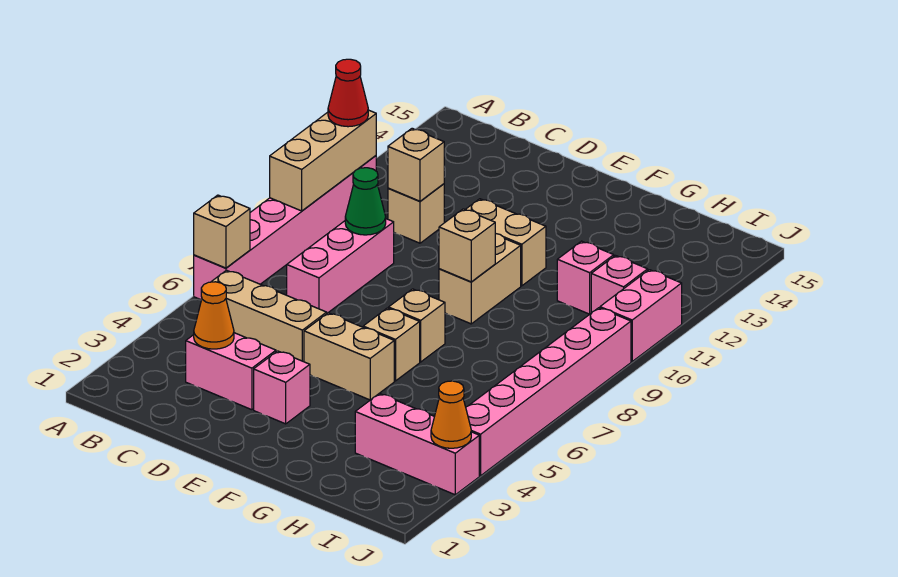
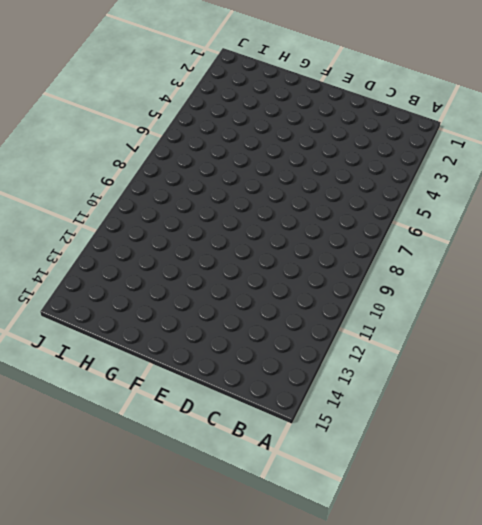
none -> pink 1x6 brick [194,156,376,300]
none -> tan 1x3 brick [211,270,327,362]
none -> pink 1x2 brick [186,333,276,410]

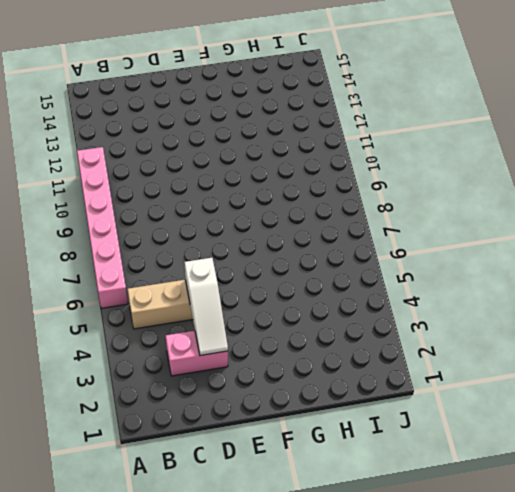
white 1x3 slope [184,258,228,355] -> none
none -> pink 1x3 brick [287,219,394,313]
none -> tan 1x1 brick [388,184,444,243]
none -> pink 1x1 brick [254,351,310,424]

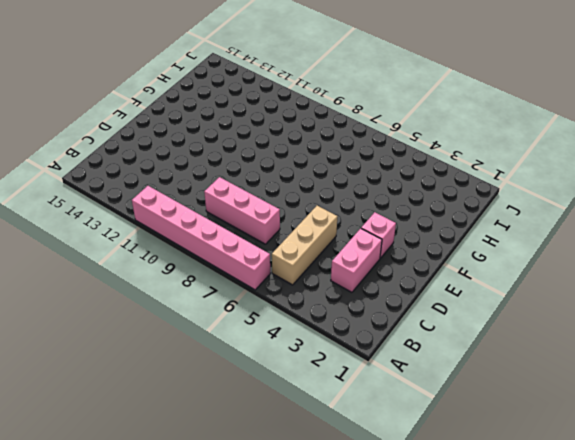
none -> tan 1x1 brick [388,184,444,243]
none -> tan 1x2 brick [304,313,394,400]
none -> tan 1x2 brick [465,199,546,286]

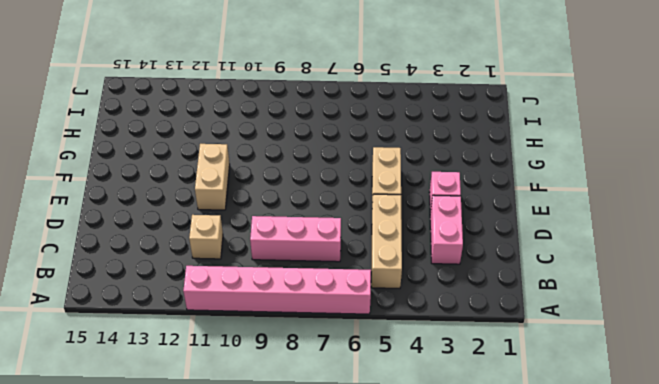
none -> tan 1x1 brick [363,308,420,381]
none -> tan 1x1 brick [389,289,445,362]
none -> tan 1x2 brick [439,233,521,324]

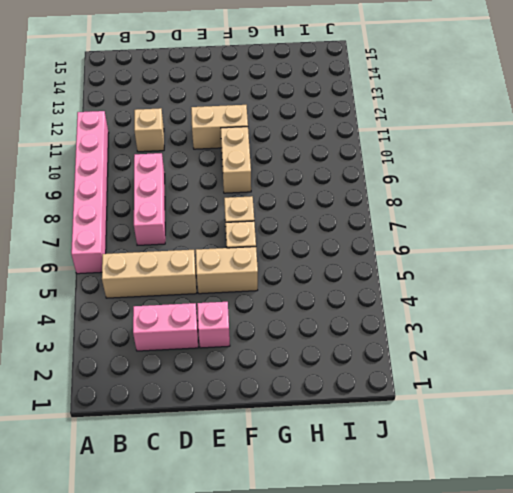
none -> pink 1x3 brick [355,393,479,495]
none -> pink 1x1 brick [557,241,614,314]
none -> pink 1x1 brick [591,255,648,313]

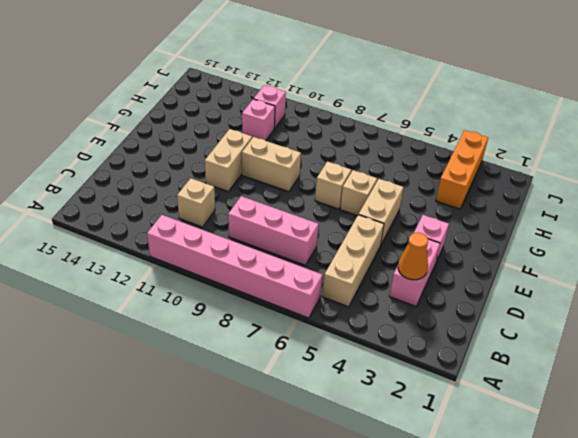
orange 1x3 brick [436,130,488,209] -> pink 1x3 brick [355,393,479,495]
none -> pink 1x6 brick [466,308,631,476]
none -> pink 1x2 brick [600,270,682,361]
none -> tan 1x1 brick [194,195,250,268]

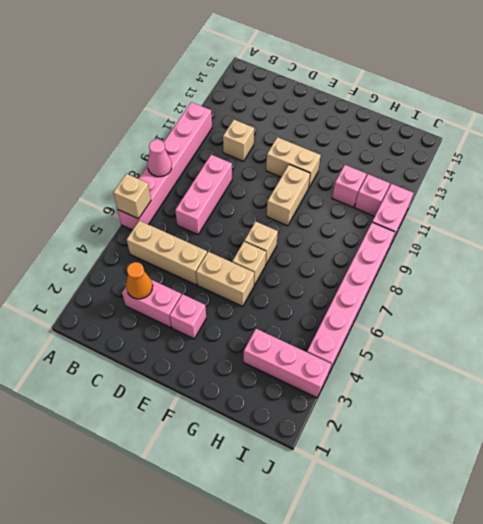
pink 1x1 cone [148,140,172,177] -> none
none -> tan 1x3 brick [270,110,376,211]
none -> green 1x1 cone [345,168,386,235]
none -> tan 1x1 brick [388,128,444,201]

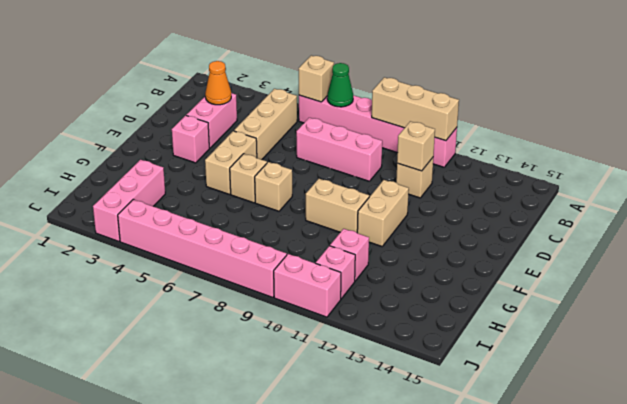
green 1x1 cone [327,63,353,107] -> green 1x1 cone moved to [345,168,386,235]
none -> tan 1x1 brick [439,209,495,282]
none -> orange 1x1 cone [431,381,471,448]
none -> red 1x1 cone [328,59,368,127]

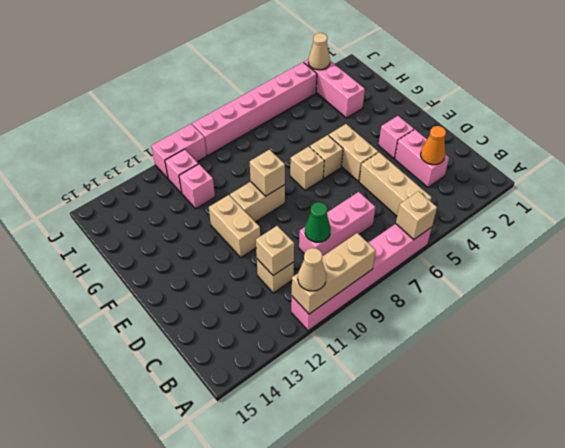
tan 1x1 cone [298,248,326,291] -> red 1x1 cone [328,59,368,127]
tan 1x1 cone [308,33,330,70] -> orange 1x1 cone [431,381,471,448]

